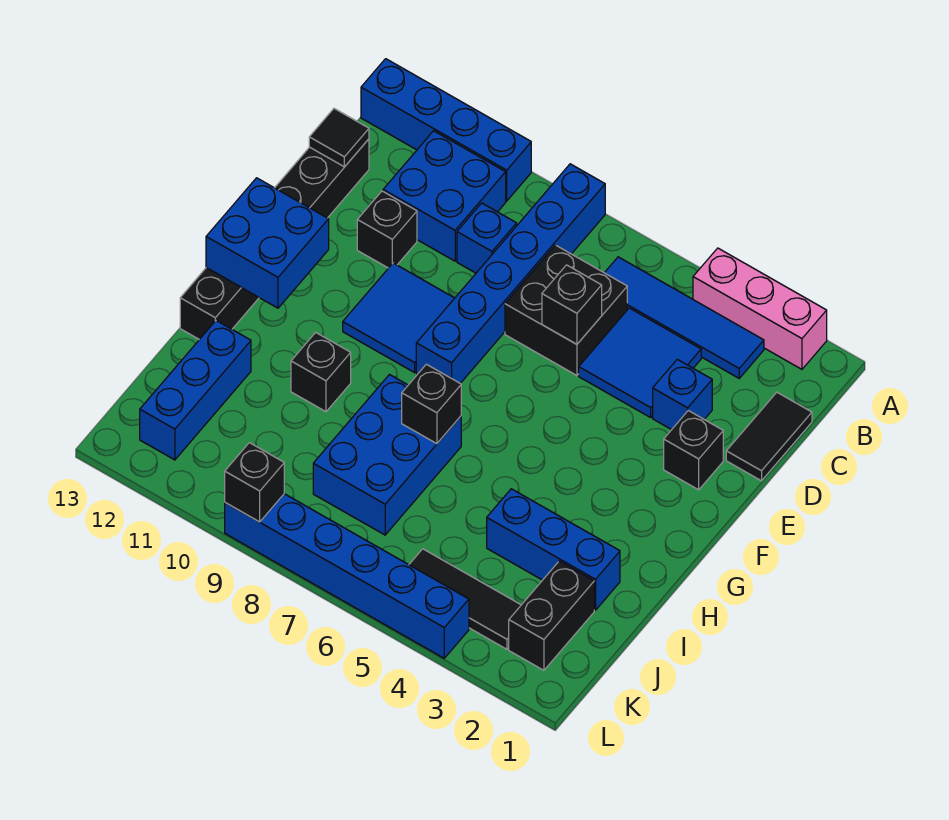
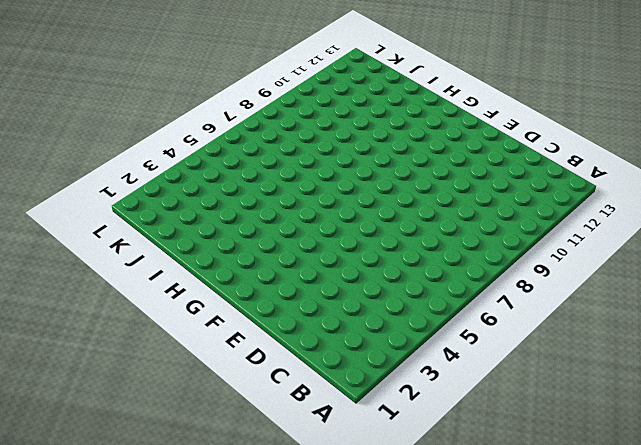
none -> pink 1x3 brick [693,248,827,369]
none -> blue 1x6 brick [416,164,605,383]
none -> blue 1x4 brick [361,59,531,201]

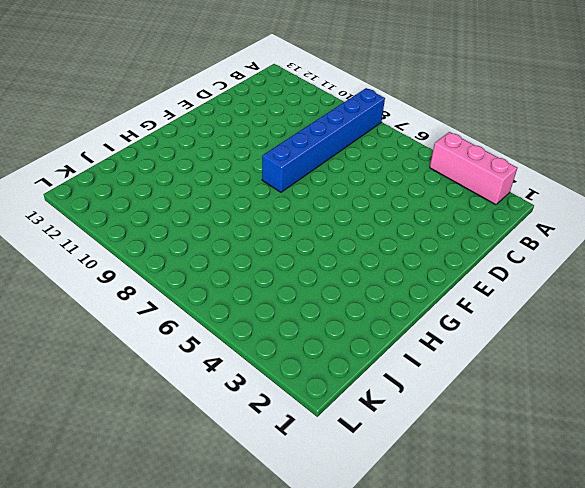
none -> blue 1x4 brick [361,59,531,201]
none -> blue 1x4 tile [605,257,764,378]
none -> blue 2x2 brick [383,131,506,261]

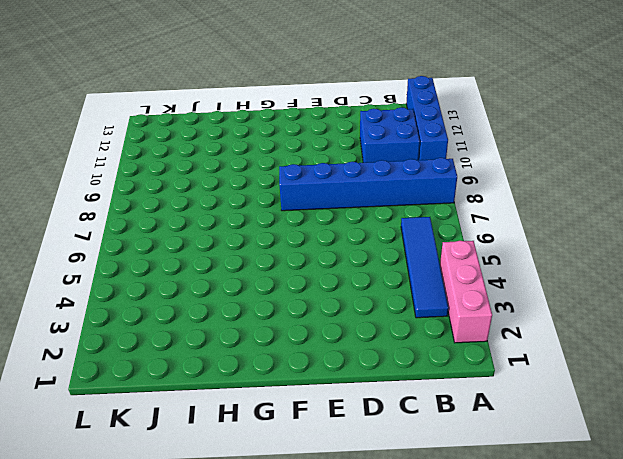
none -> black 1x2 tile [726,392,812,481]
none -> blue 2x2 tile [579,308,701,417]
none -> black 2x2 brick [505,245,627,375]

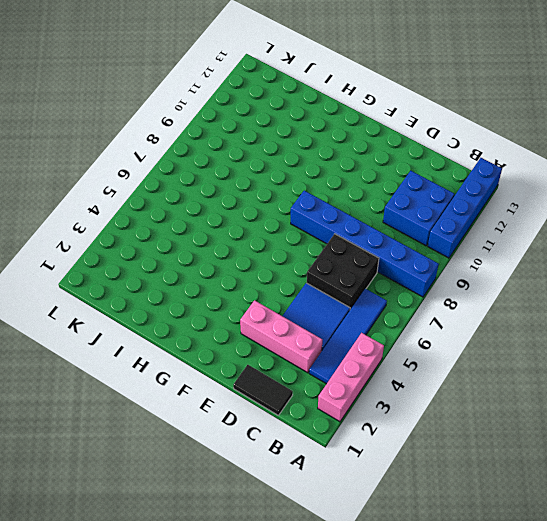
pink 1x3 brick [240,300,322,373] -> blue 1x1 brick [653,359,712,430]
none -> blue 1x1 brick [457,203,517,273]
none -> black 1x6 brick [180,139,369,340]
none -> black 1x1 brick [357,191,417,268]

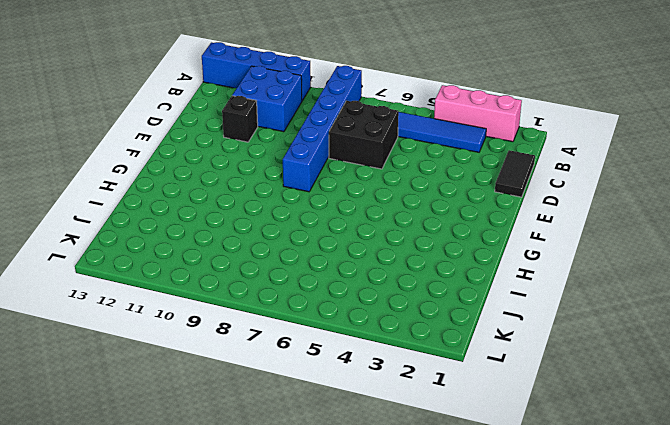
none -> blue 2x2 tile [579,308,701,417]
none -> blue 1x1 brick [457,203,517,273]
none -> black 1x6 brick [180,139,369,340]

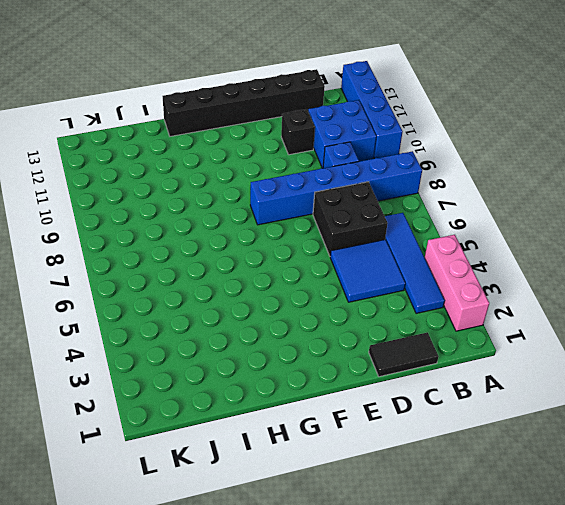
none -> blue 1x1 brick [653,359,712,430]
none -> black 1x1 brick [664,411,723,490]
none -> blue 2x2 tile [343,263,454,373]

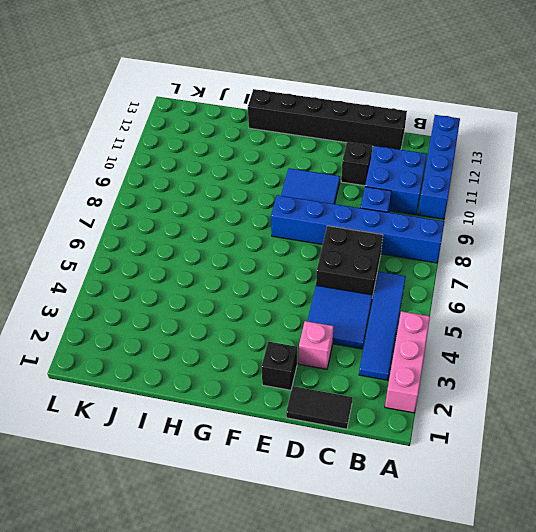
pink 1x1 brick [299,321,334,369] -> blue 1x1 brick [653,359,712,430]
none -> blue 2x3 brick [313,375,461,535]
none -> black 1x1 brick [291,332,351,412]
none -> blue 1x3 brick [487,489,620,610]

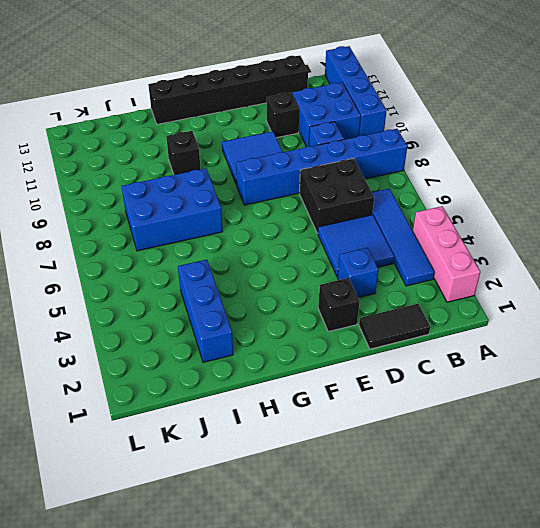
none -> blue 1x3 brick [140,321,251,460]
none -> black 1x2 brick [509,561,594,670]
none -> black 1x3 tile [409,549,521,649]

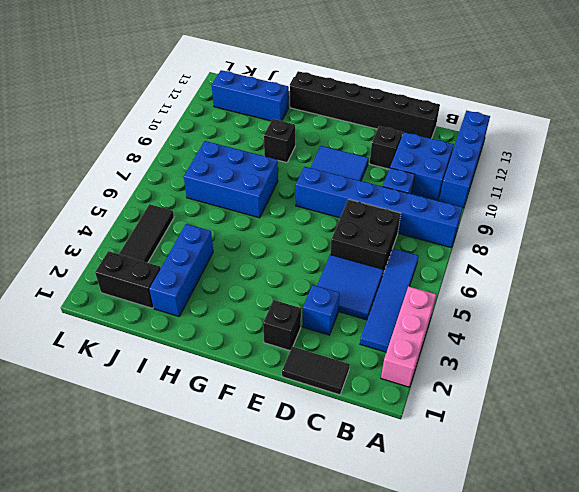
none -> blue 1x6 brick [225,494,469,658]
none -> black 1x1 tile [309,109,369,167]
none -> black 1x1 brick [542,265,602,344]

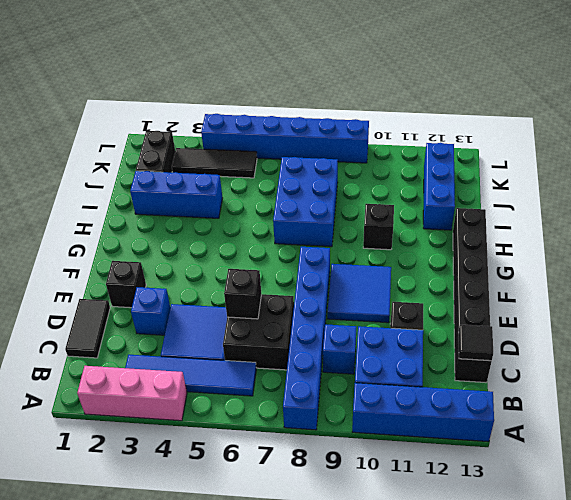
none -> blue 2x2 brick [206,178,329,308]
none -> black 1x1 brick [402,364,461,444]
none -> black 1x1 brick [225,443,284,522]

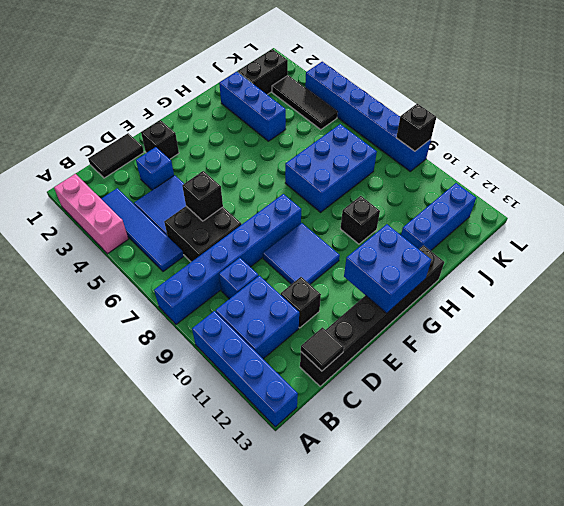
none -> black 1x1 brick [402,364,461,444]

